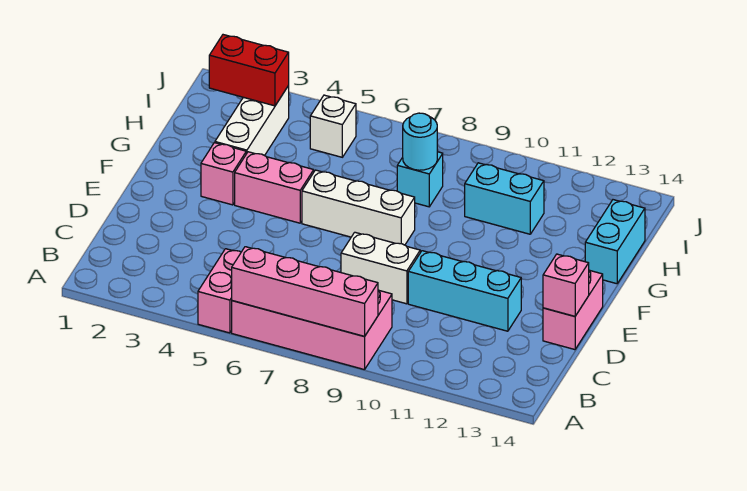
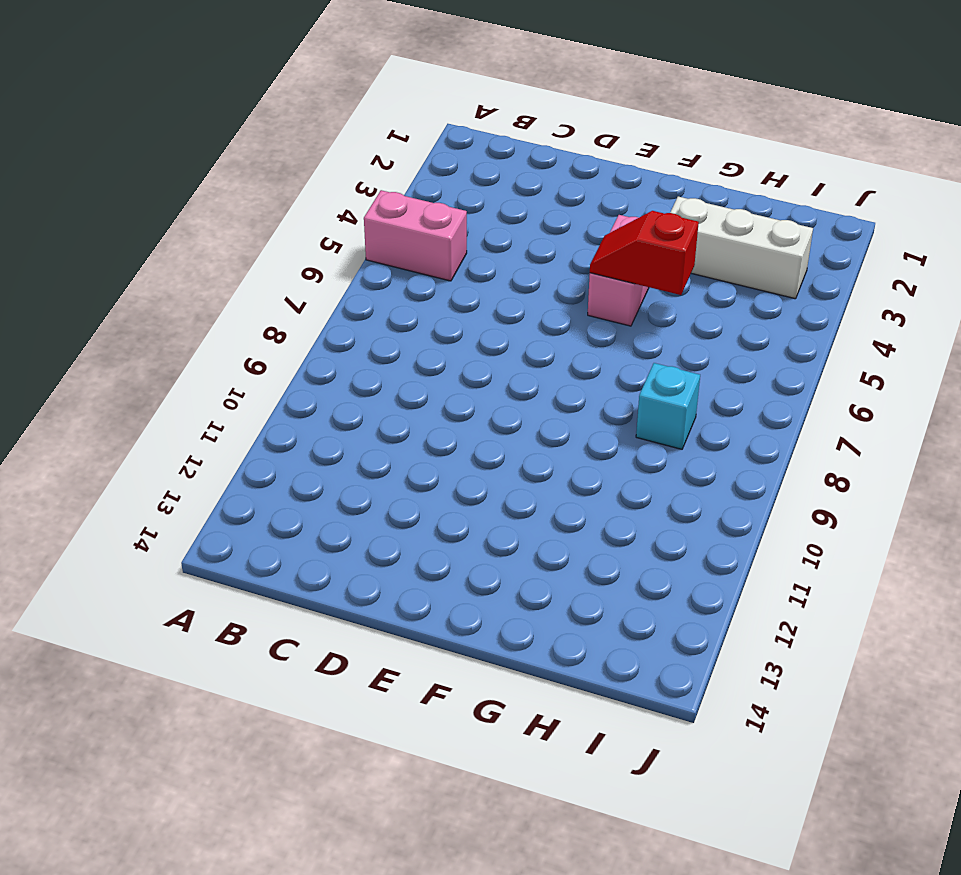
red 1x2 slope [590,211,699,295] -> none
none -> pink 2x4 brick [232,290,392,370]
none -> white 1x2 brick [341,232,420,304]
none -> cyan 1x3 brick [408,251,521,331]

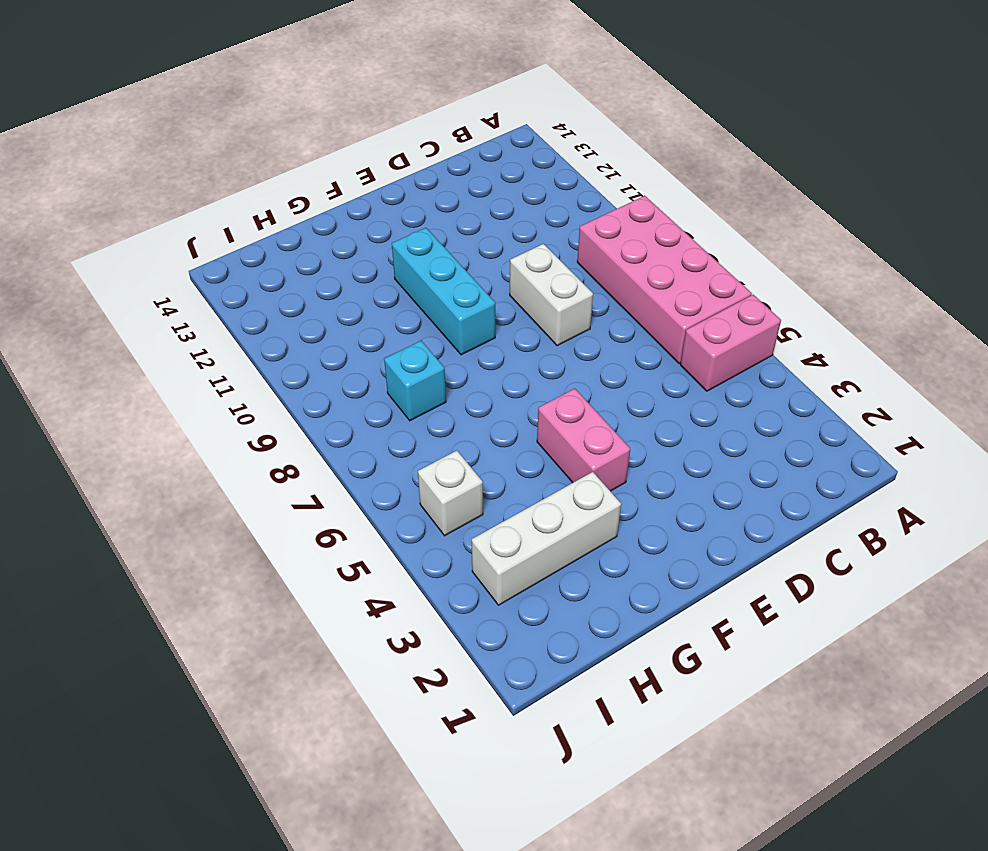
cyan 1x3 brick [392,228,495,355] -> cyan 1x3 brick moved to [408,251,521,331]
none -> pink 1x2 brick [543,270,603,350]
none -> pink 1x1 brick [201,143,246,205]
none -> white 1x3 brick [302,170,415,245]

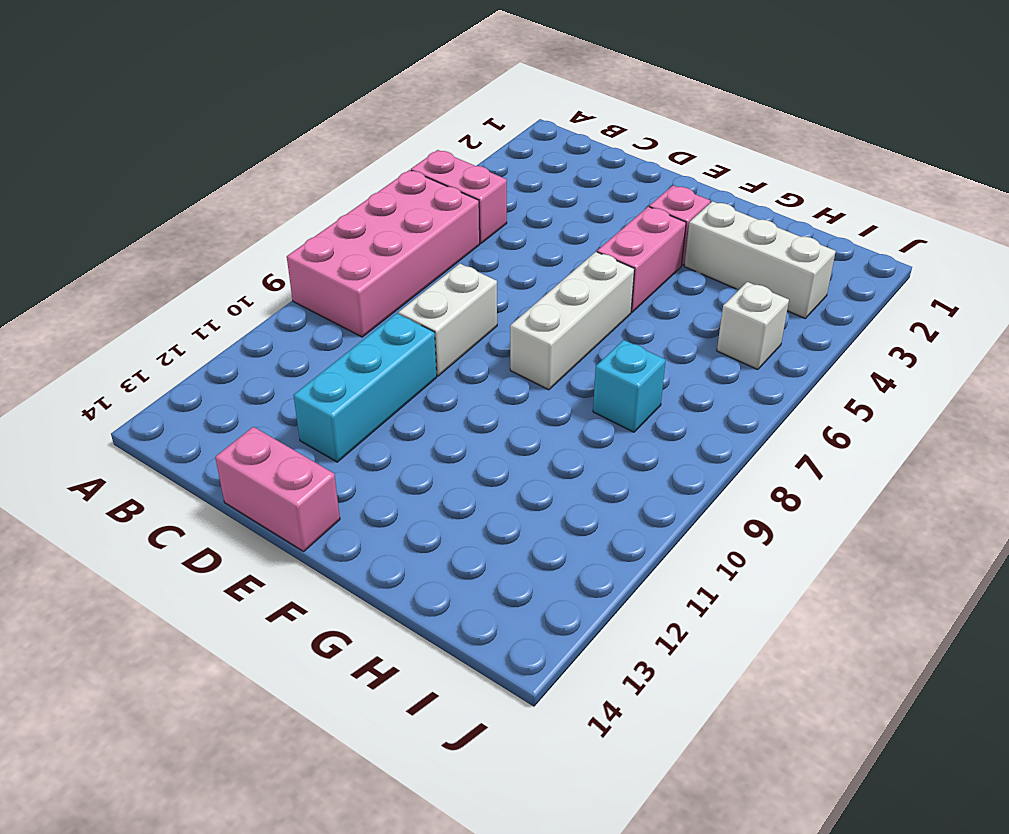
none -> cyan 1x2 brick [585,200,645,284]
none -> cyan 1x2 brick [465,163,544,234]
none -> pink 1x4 brick [232,247,378,336]

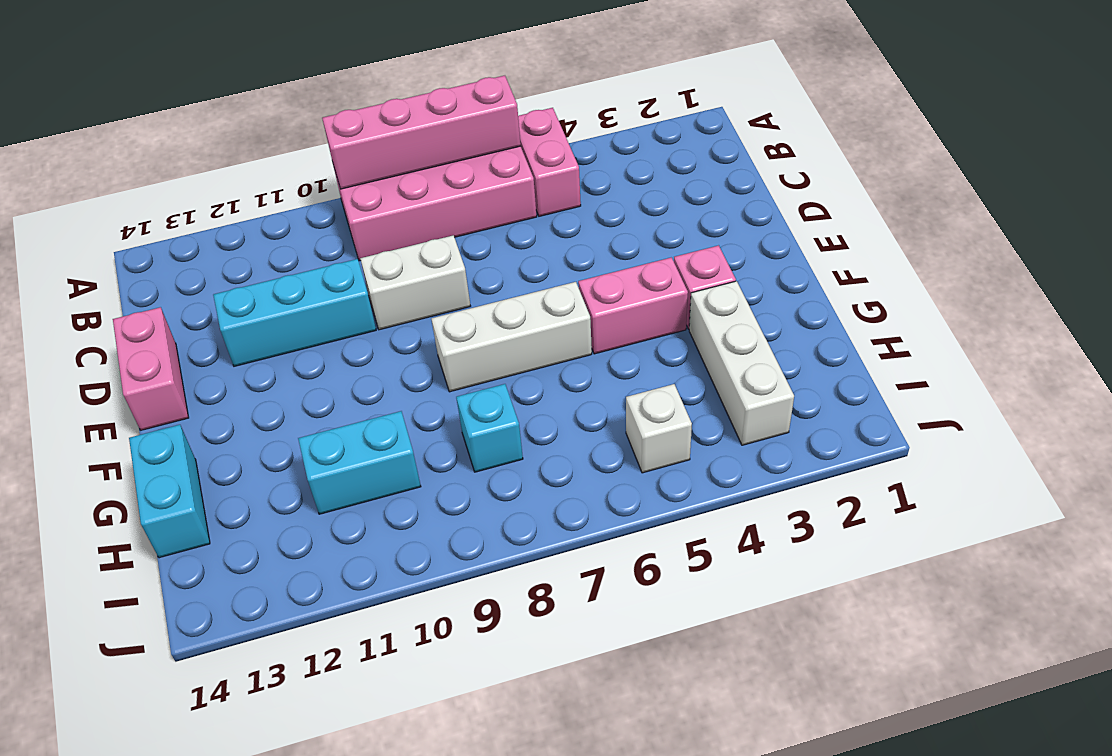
none -> pink 1x1 brick [543,254,589,316]
none -> cyan 1x1 round brick [403,113,437,170]
none -> red 1x2 brick [209,35,289,106]

